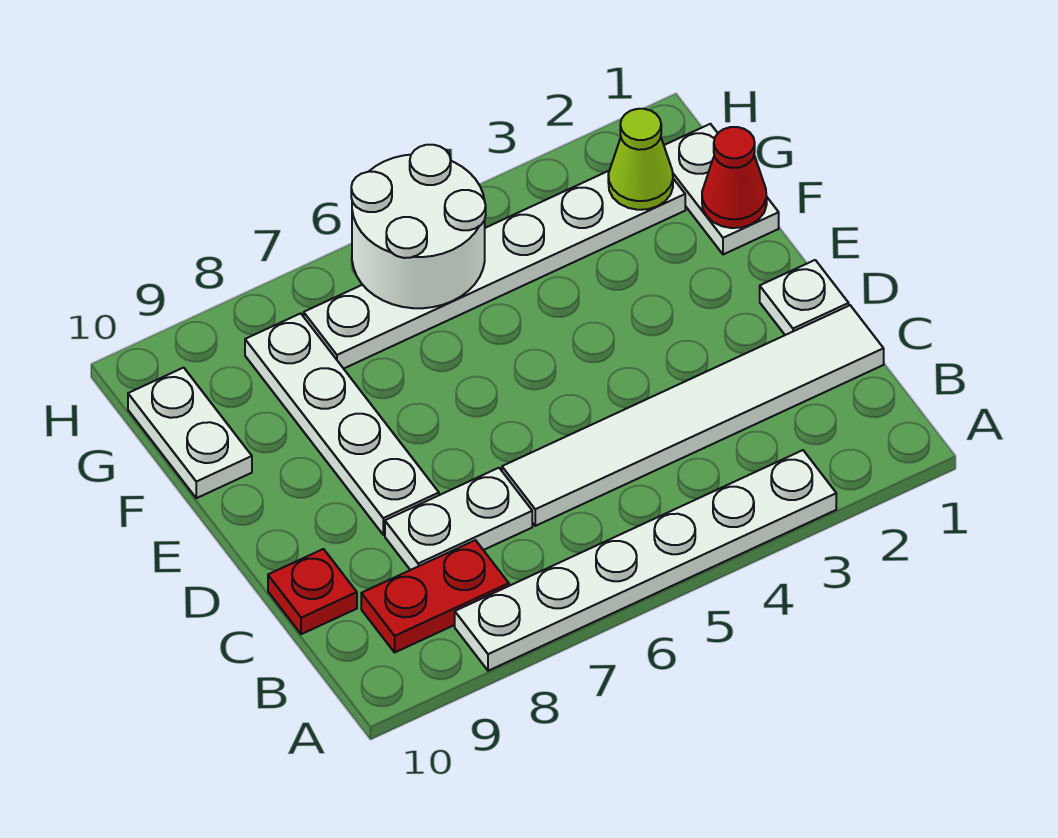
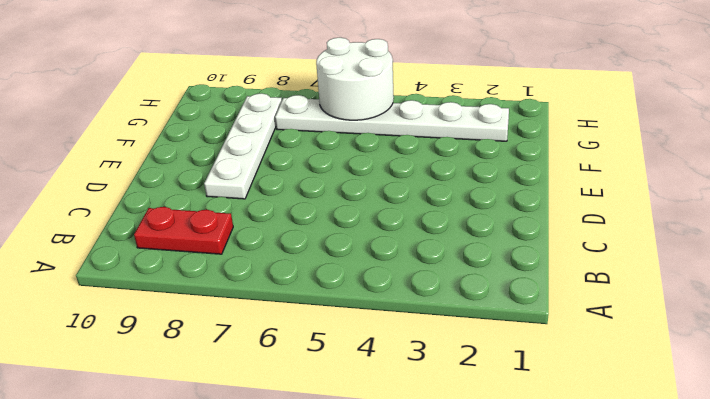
none -> white 1x6 plate [455,450,836,671]
none -> white 1x6 tile [502,305,884,526]
none -> white 1x2 plate [385,468,532,570]

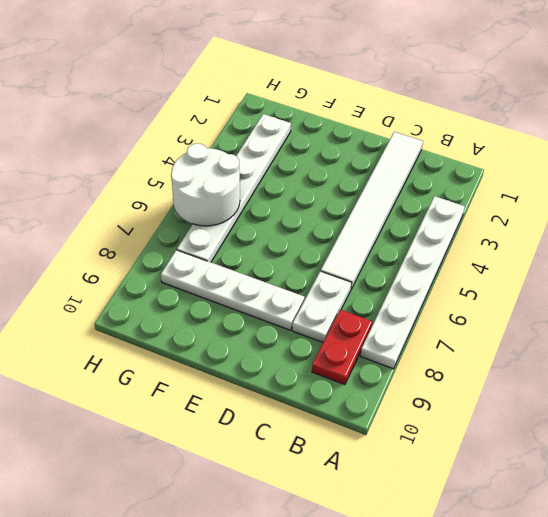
none -> red 1x1 plate [268,549,357,634]
none -> white 1x1 plate [760,260,849,335]
none -> white 1x2 plate [664,124,779,255]

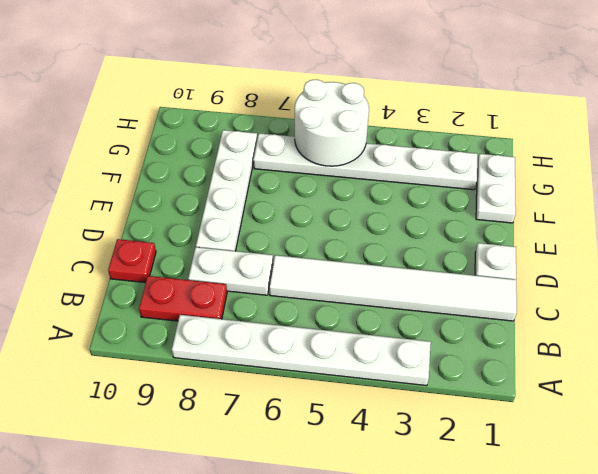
none -> white 1x2 plate [128,368,252,498]
none -> red 1x1 cone [702,127,767,228]
none -> lime 1x1 cone [608,109,673,210]

